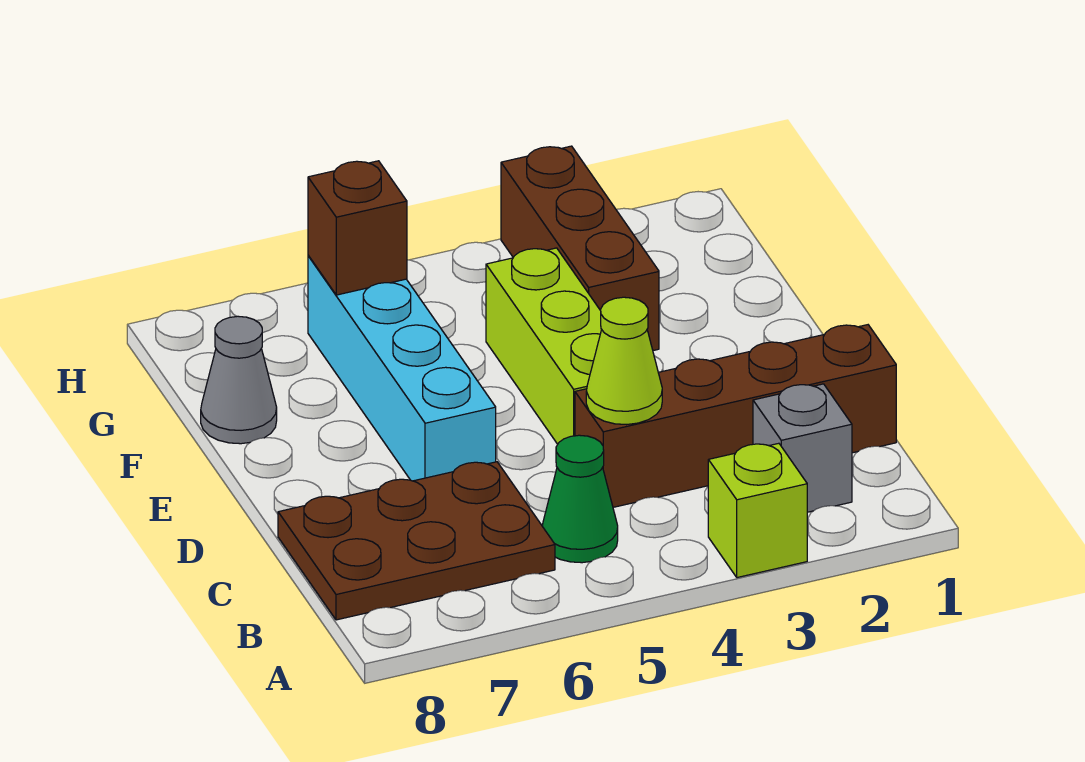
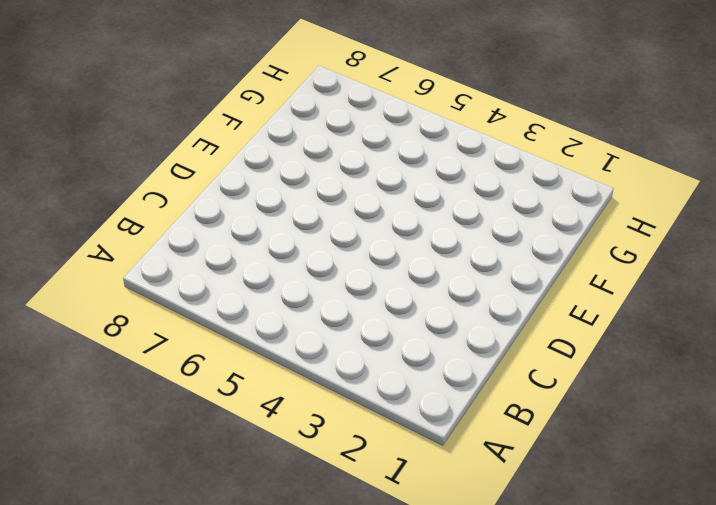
none -> lime 1x1 brick [708,443,807,578]
none -> grey 1x1 brick [753,384,852,512]

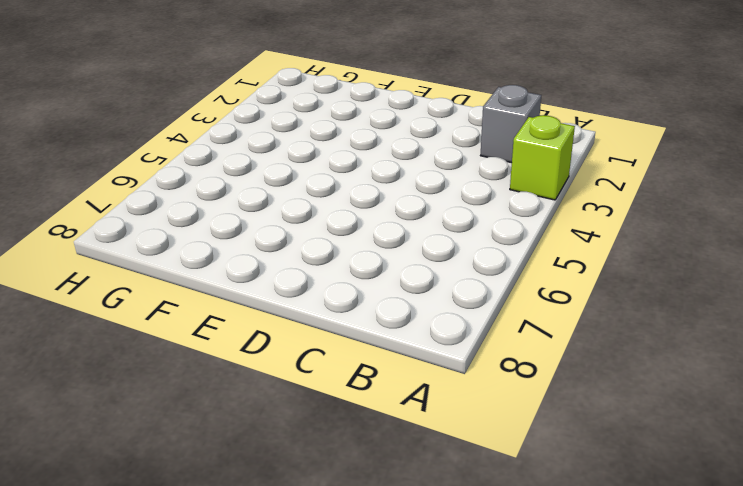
none -> green 1x1 cone [542,435,618,563]
none -> brown 2x3 plate [278,462,555,620]

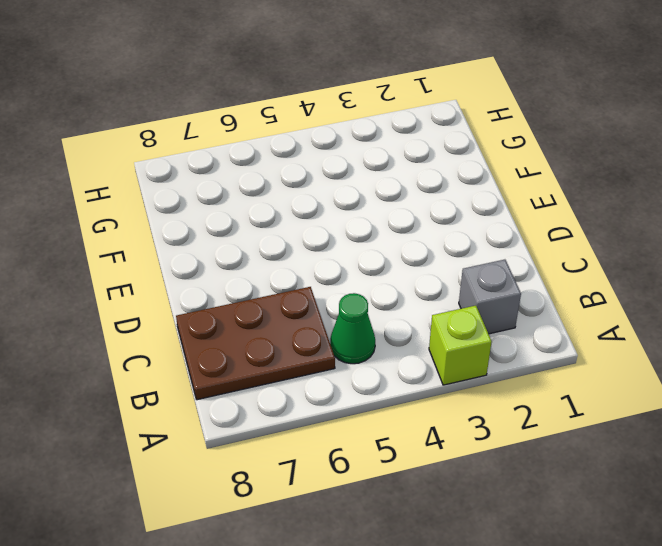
none -> brown 1x4 brick [575,325,896,507]
none -> lime 1x3 brick [486,248,602,444]

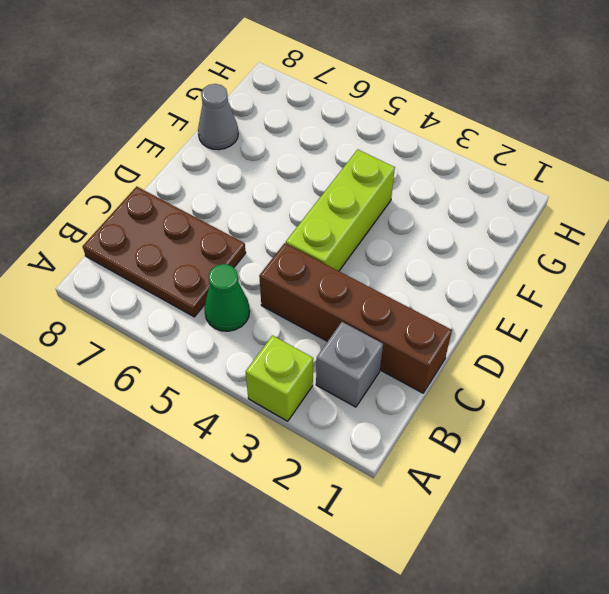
none -> cyan 1x4 brick [308,256,496,481]
none -> brown 1x3 brick [501,146,659,351]

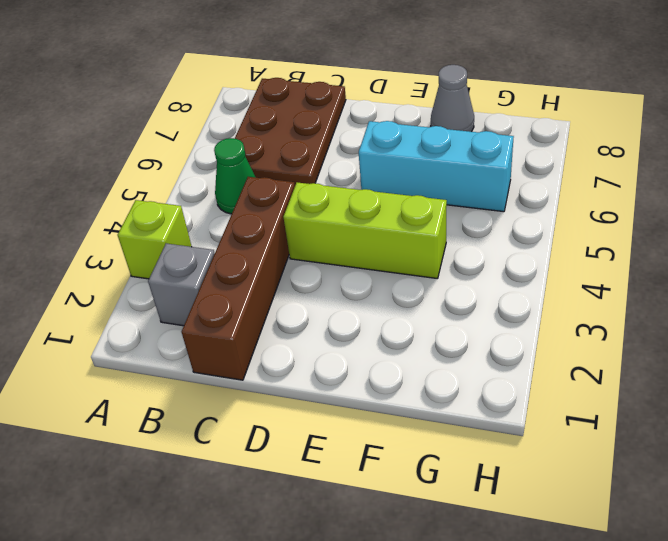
cyan 1x3 brick [359,121,514,212] -> cyan 1x4 brick [308,256,496,481]
none -> brown 1x3 brick [501,146,659,351]
none -> lime 1x1 cone [586,297,662,425]

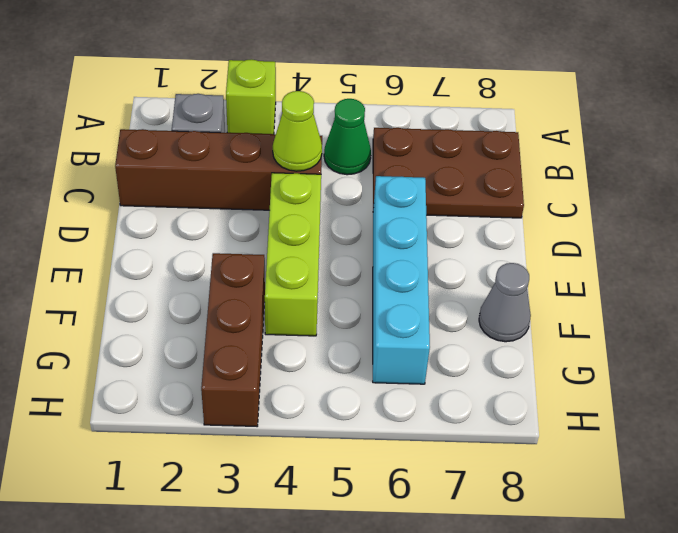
none -> brown 1x1 brick [308,161,407,295]

